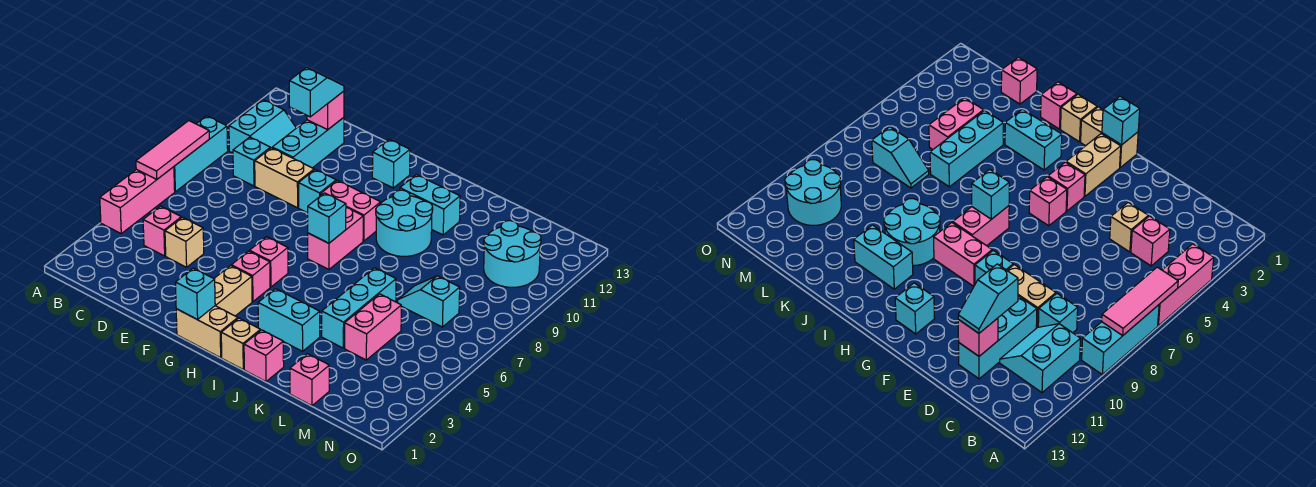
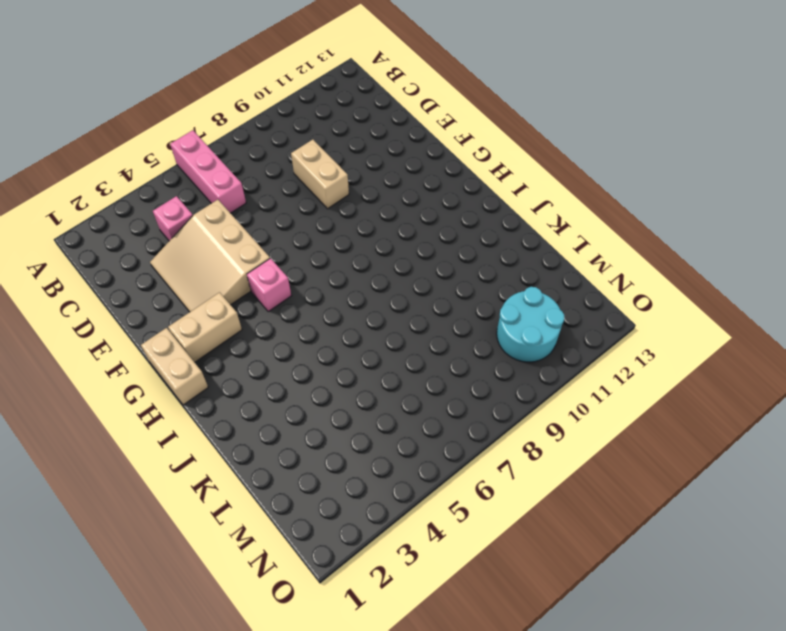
pink 1x3 brick [170,130,246,213] -> pink 1x3 brick turned to [100,167,175,233]
tan 3x3 slope [150,200,270,312] -> tan 1x1 brick [165,217,204,267]
none -> cyan 1x3 brick [174,116,228,192]
none -> cyan 2x2 slope [229,100,296,153]
none -> cyan 1x1 brick [233,137,270,186]
none -> cyan 1x3 brick [272,117,344,168]

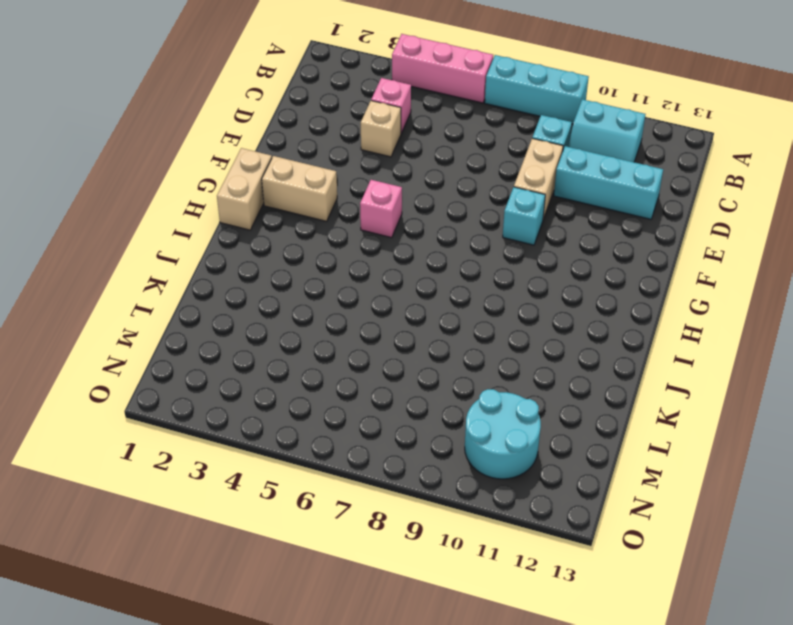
none -> pink 1x1 brick [231,251,270,302]
none -> pink 1x2 brick [321,180,381,241]
none -> cyan 1x1 brick [372,139,410,188]
none -> pink 1x2 brick [308,208,363,269]

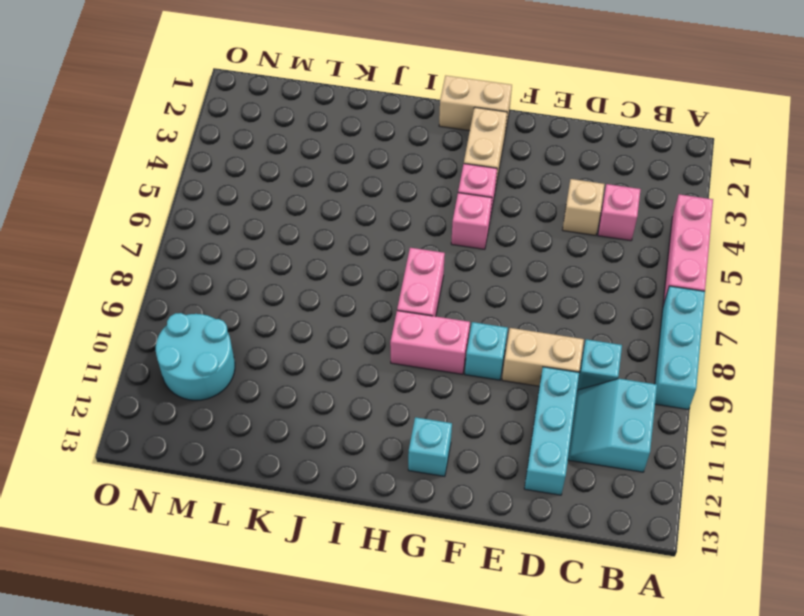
none -> tan 1x1 brick [221,318,261,369]
none -> cyan 1x2 brick [258,289,320,351]
none -> cyan 2x2 round brick [376,190,433,256]
none -> cyan 1x2 brick [400,175,460,235]

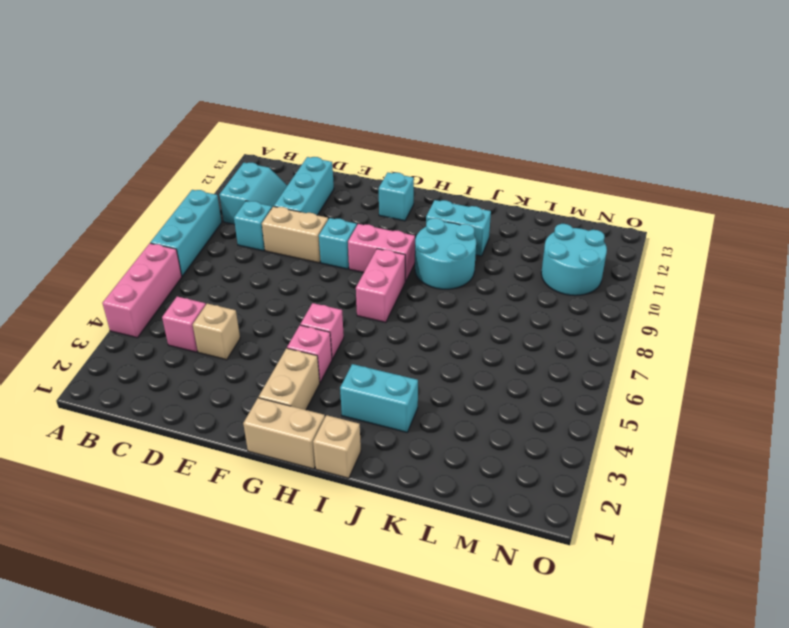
none -> pink 1x1 brick [244,330,284,381]
none -> cyan 1x3 brick [322,268,396,348]
none -> pink 1x1 brick [290,354,329,406]
none -> pink 1x2 brick [345,294,401,360]

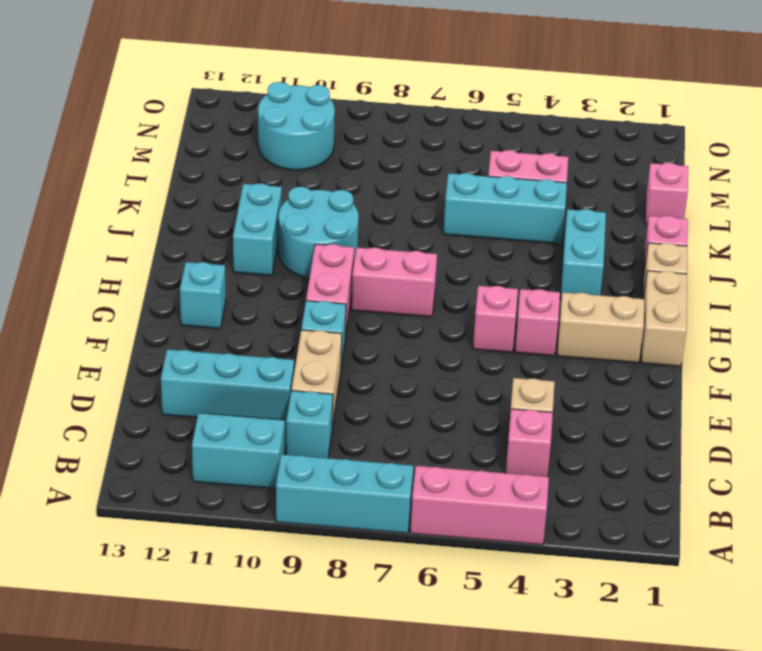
none -> cyan 1x2 slope [398,276,460,327]
none -> pink 1x3 tile [136,121,209,180]
none -> pink 1x1 brick [307,91,344,130]
none -> cyan 1x1 brick [175,268,215,319]

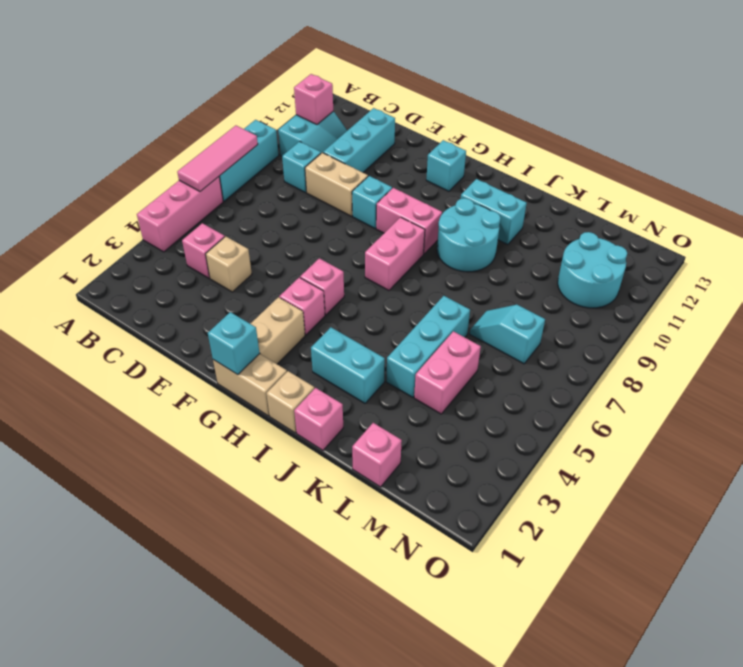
pink 1x1 brick [294,74,333,125] -> pink 1x1 brick moved to [307,91,344,130]
none -> cyan 1x1 brick [308,193,346,243]
none -> cyan 1x2 slope [289,68,344,117]

